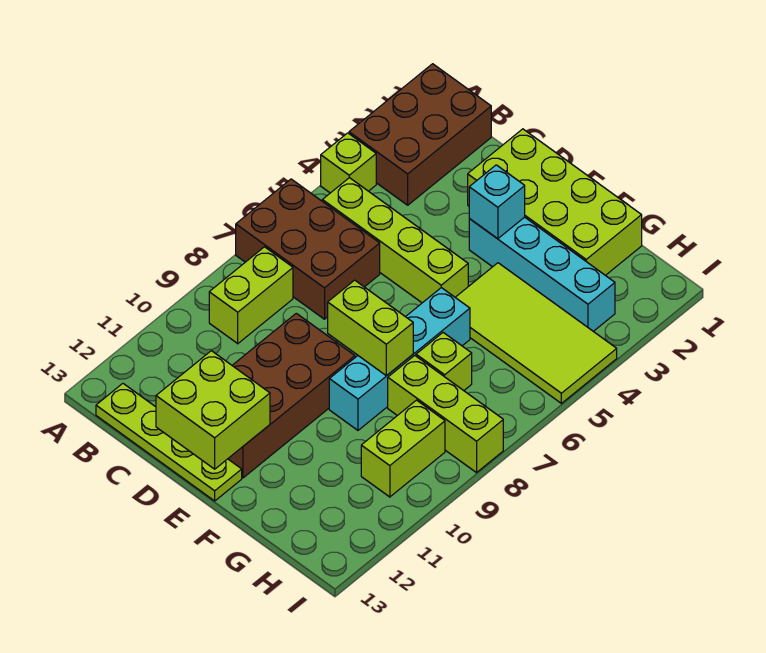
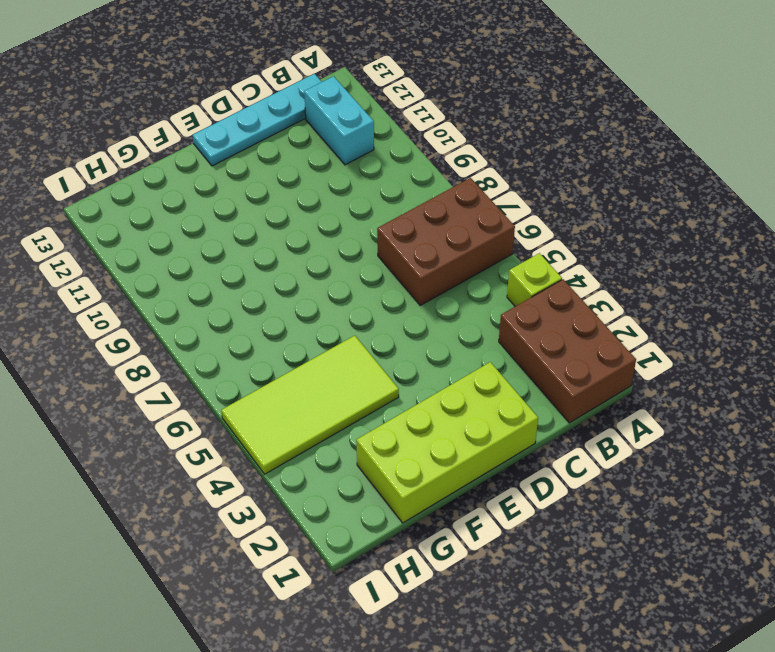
cyan 1x2 brick [304,76,374,165] -> none
cyan 1x4 plate [193,74,322,166] -> lime 1x4 plate [96,384,242,501]
none -> lime 1x4 brick [322,178,468,303]
none -> lime 1x2 brick [209,247,293,344]
none -> brown 2x4 brick [228,313,355,478]

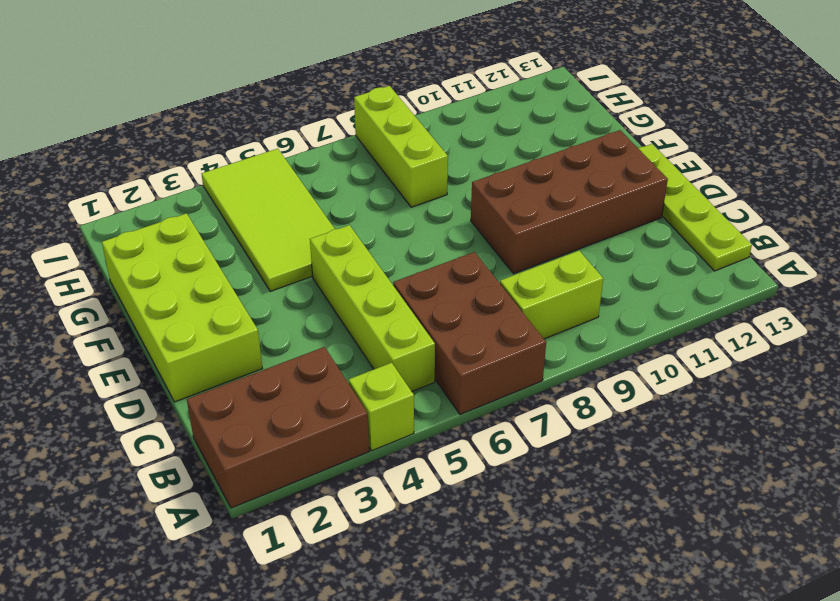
none -> cyan 1x4 brick [469,217,615,331]
none -> cyan 1x4 brick [329,288,470,430]
none -> lime 1x1 brick [416,333,472,391]

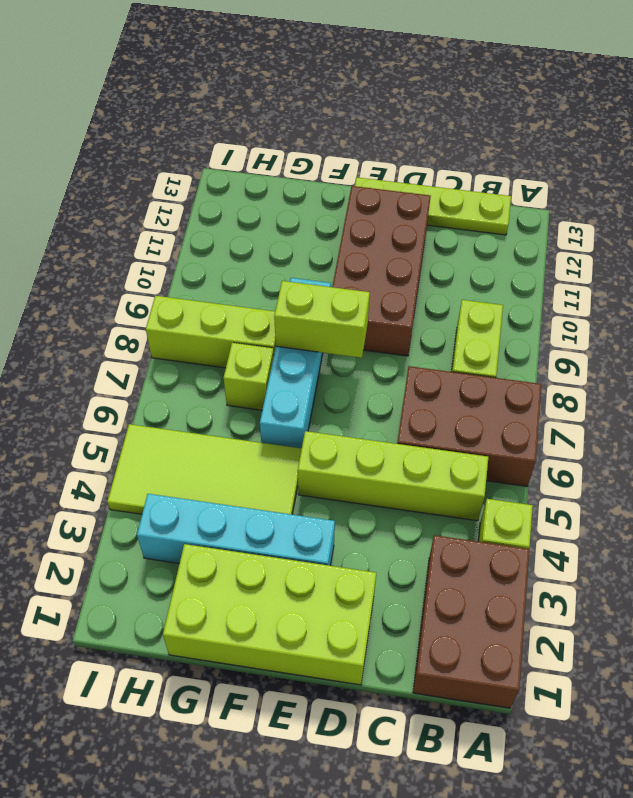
none -> lime 1x2 brick [361,400,445,497]
none -> lime 2x2 brick [156,351,270,469]
none -> cyan 1x1 brick [469,165,525,239]

